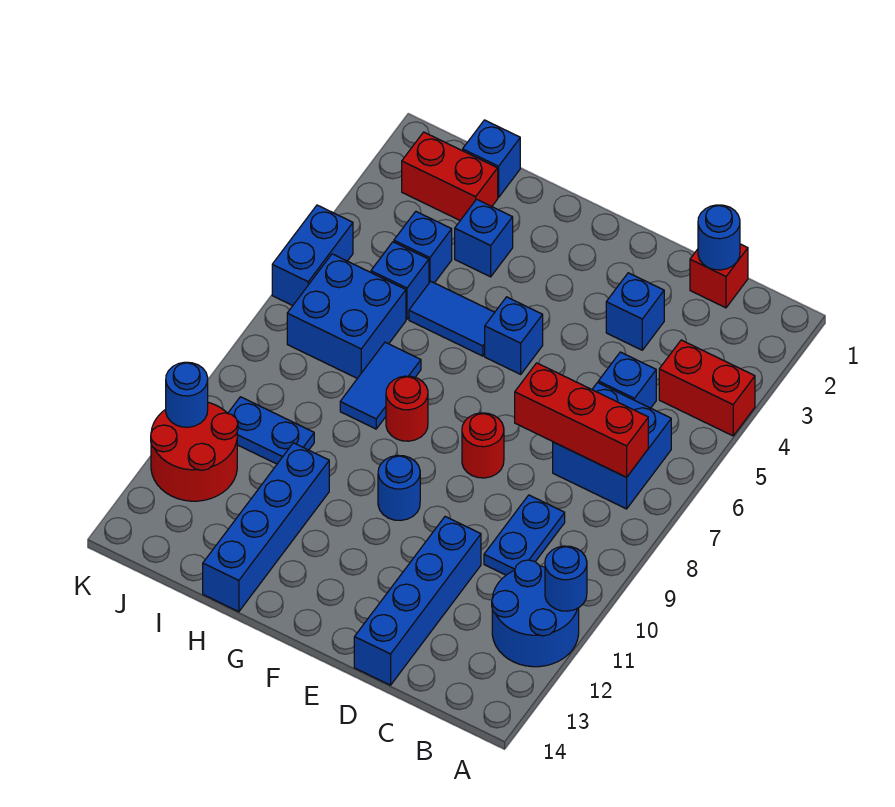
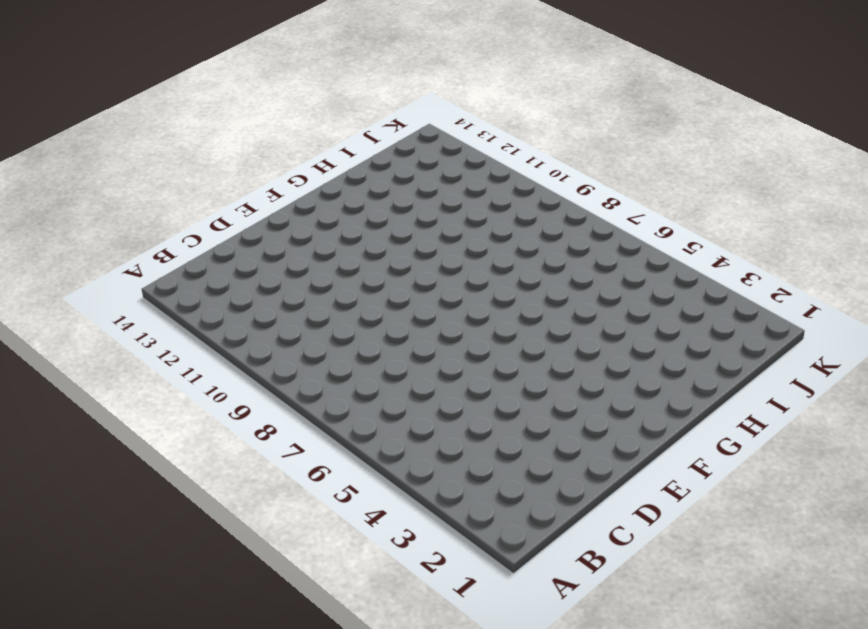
none -> red 1x2 brick [659,340,755,436]
none -> blue 2x2 round brick [492,560,579,667]
none -> blue 2x2 brick [553,383,671,509]

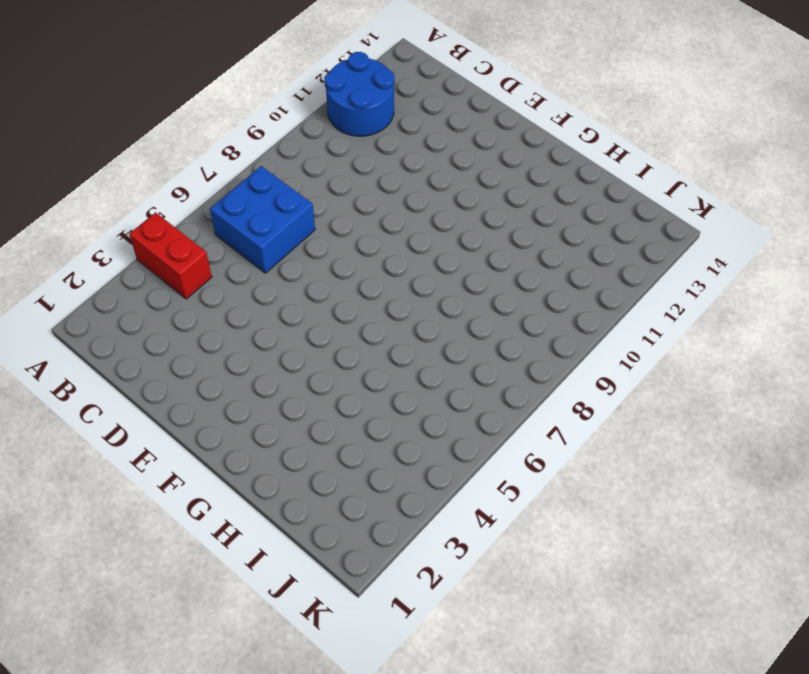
none -> red 1x1 brick [690,244,748,308]
none -> blue 1x1 brick [598,352,656,408]
none -> blue 1x2 plate [484,495,565,575]

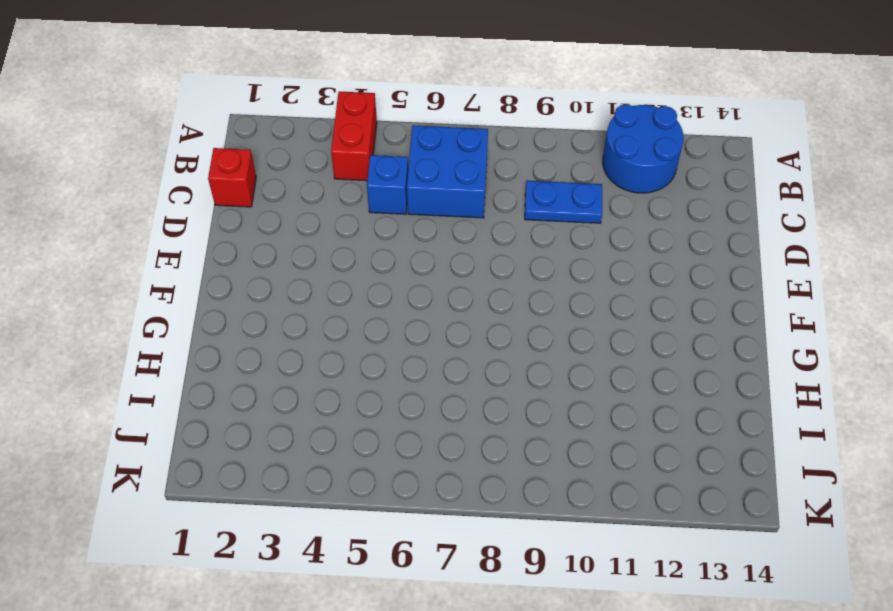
none -> blue 1x1 brick [606,273,664,350]
none -> blue 1x4 brick [354,517,481,685]
none -> red 1x1 round brick [462,413,504,478]

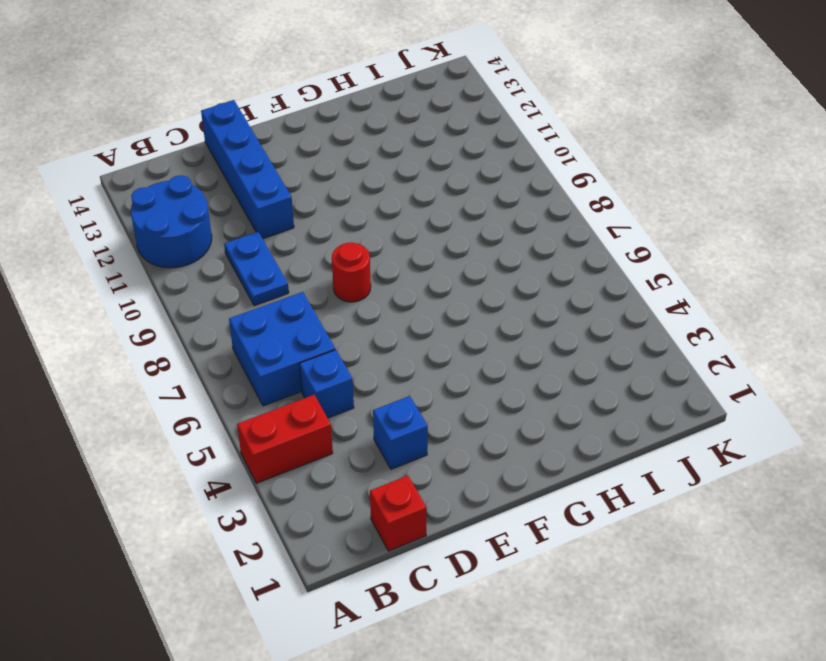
none -> blue 1x1 brick [485,297,543,374]
none -> blue 1x1 round brick [378,455,420,520]
none -> blue 1x2 tile [409,281,495,356]

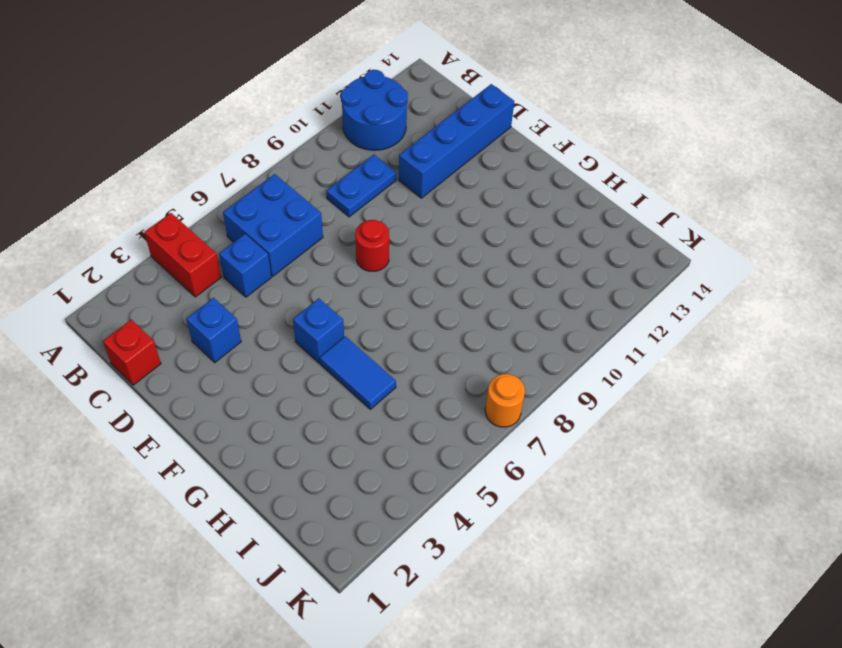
orange 1x1 round brick [485,374,525,427] -> none
none -> blue 1x1 round brick [378,455,420,520]
none -> red 1x1 round brick [386,376,428,441]
none -> blue 1x1 brick [455,199,513,277]

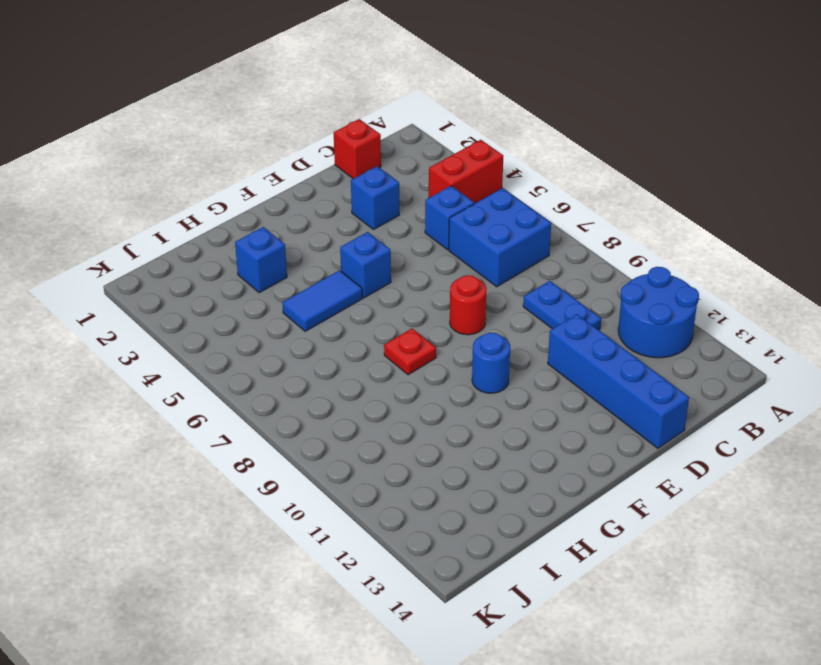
red 1x1 plate [384,328,436,375] -> red 1x1 round brick [386,376,428,441]
none -> blue 1x2 tile [340,342,421,429]
none -> blue 1x4 brick [203,443,329,612]
none -> blue 1x1 brick [463,120,520,198]

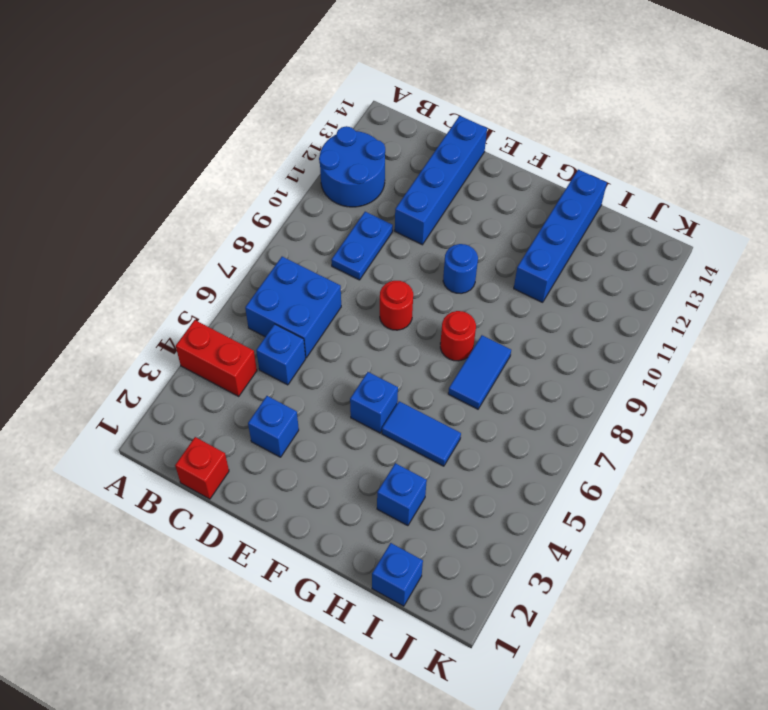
none -> red 1x2 brick [402,132,498,220]
none -> blue 1x1 brick [394,212,452,283]
none -> blue 1x1 brick [371,242,429,319]

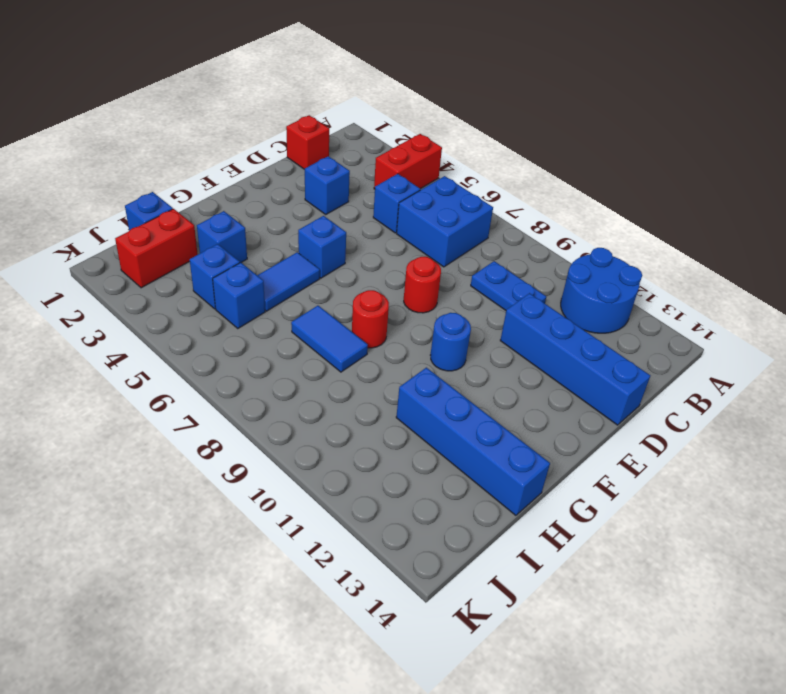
none -> blue 2x2 brick [287,254,406,378]
none -> blue 1x2 plate [228,397,314,464]
none -> red 2x2 round brick [151,403,238,501]

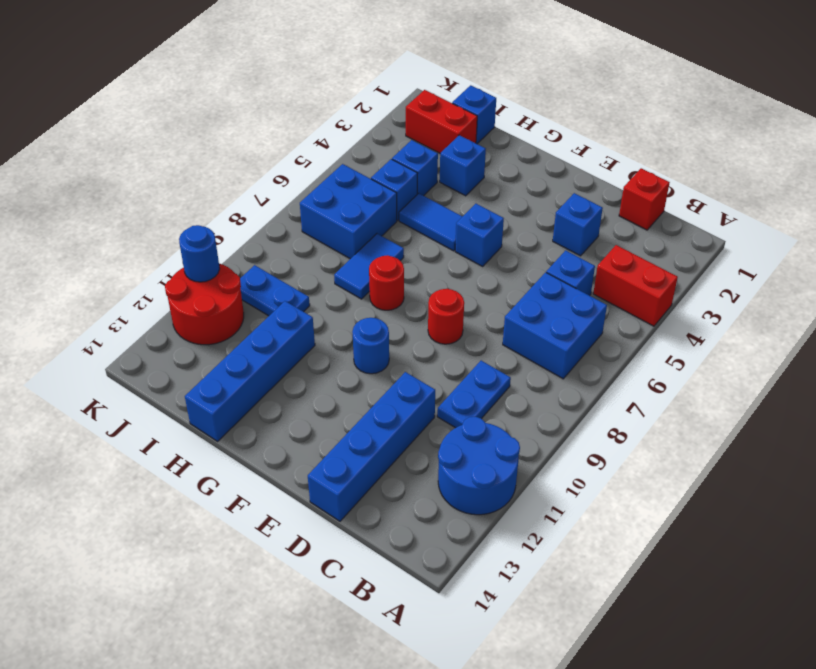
none -> blue 1x2 brick [272,205,353,306]
none -> blue 1x1 round brick [545,546,587,611]
none -> red 1x3 brick [515,363,648,477]

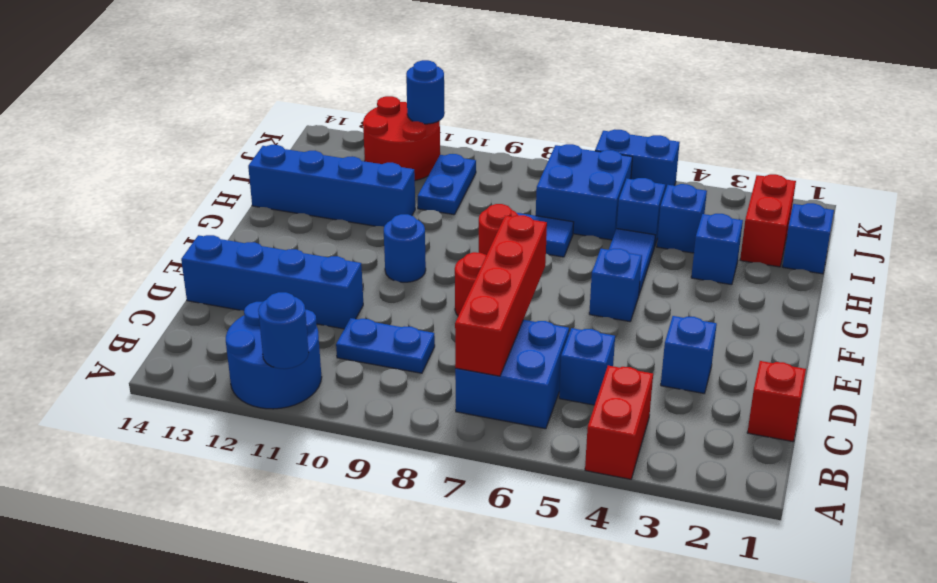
red 1x4 brick [455,215,547,376] -> red 1x3 brick [515,363,648,477]
none -> blue 1x1 round brick [698,205,740,270]

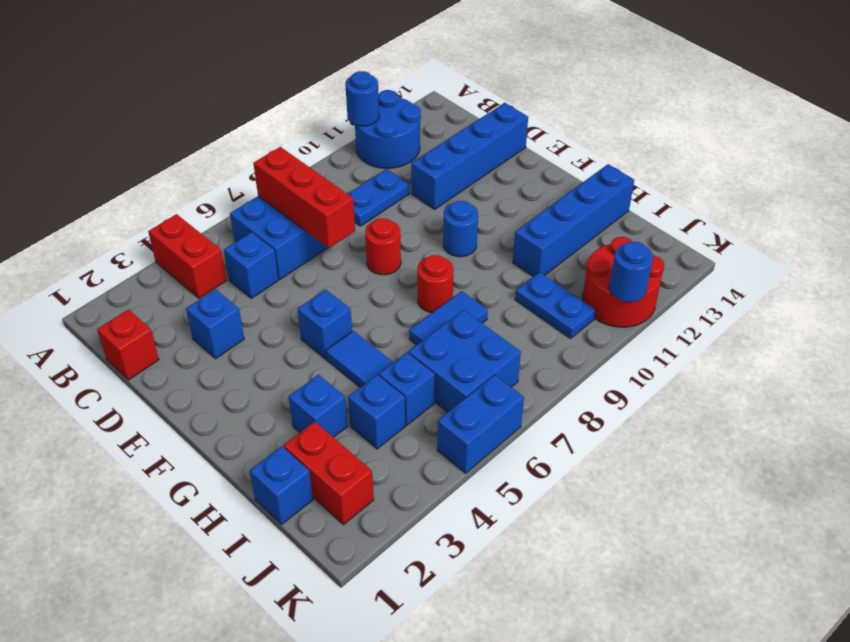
none -> blue 1x1 round brick [698,205,740,270]

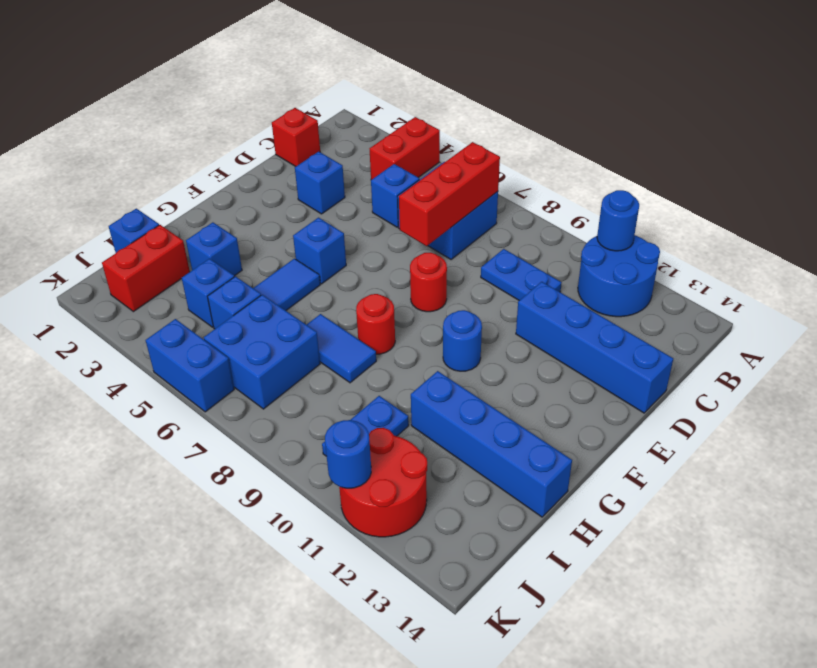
none -> blue 1x1 round brick [698,205,740,270]

